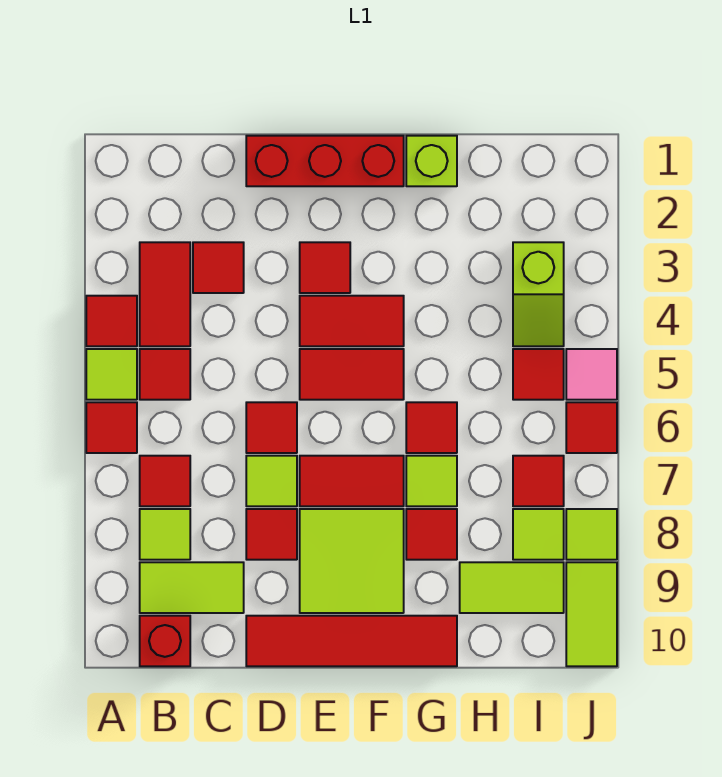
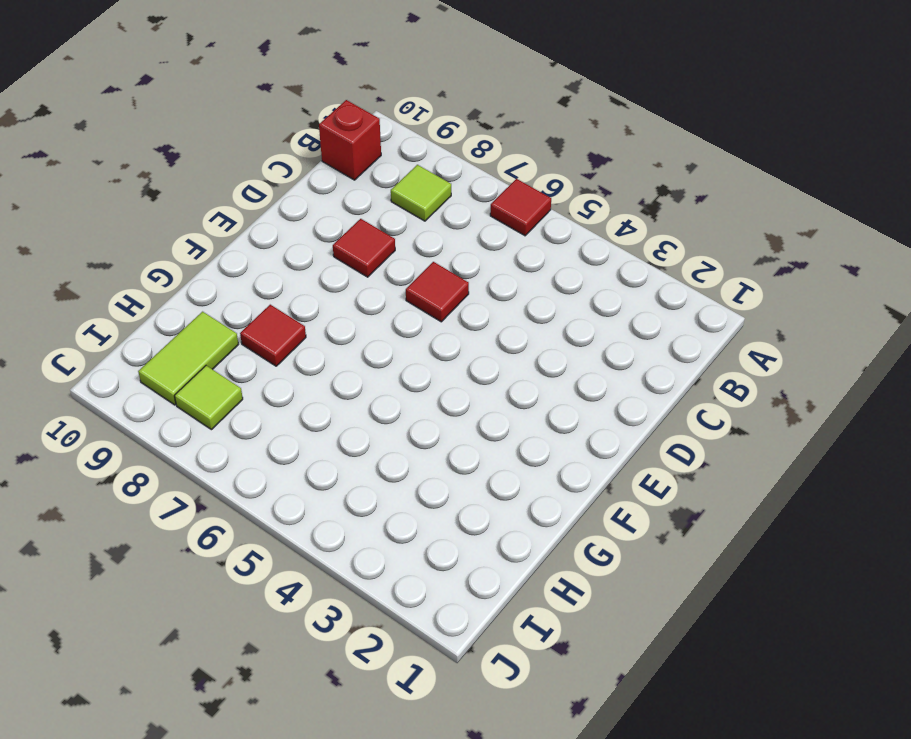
none -> red 1x1 tile [86,296,137,346]
none -> lime 1x1 tile [86,349,137,400]
none -> red 1x2 tile [140,242,190,346]
none -> red 1x1 tile [140,349,190,400]

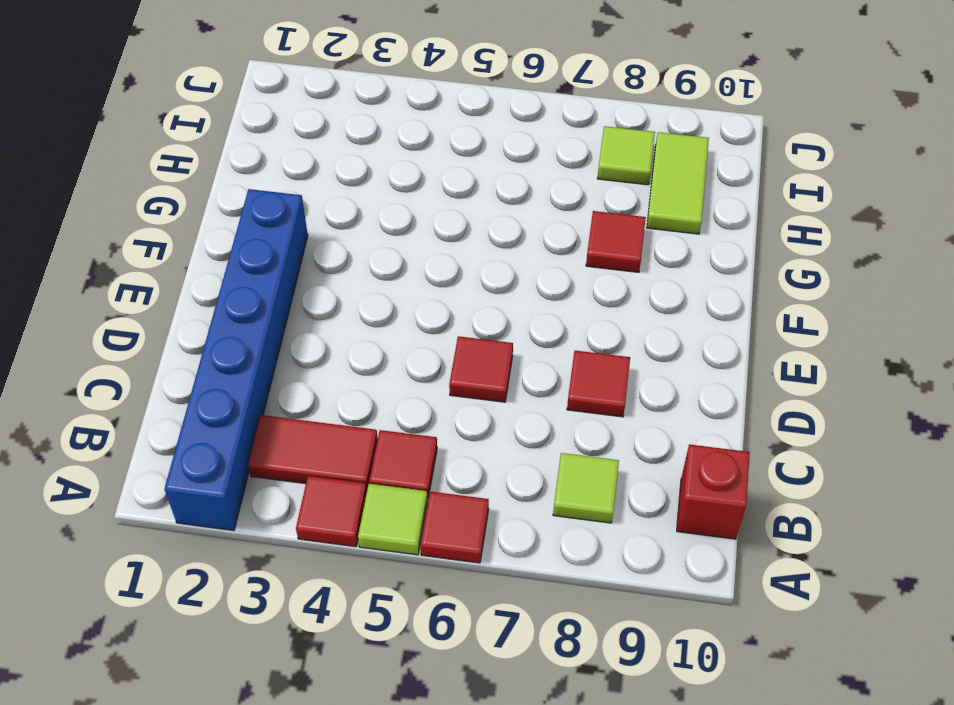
blue 1x6 brick [164,189,308,531] -> none
none -> red 1x1 tile [140,456,190,506]
none -> lime 1x2 tile [140,562,244,613]
none -> red 1x1 tile [193,242,244,293]
none -> red 1x3 brick [246,136,404,186]

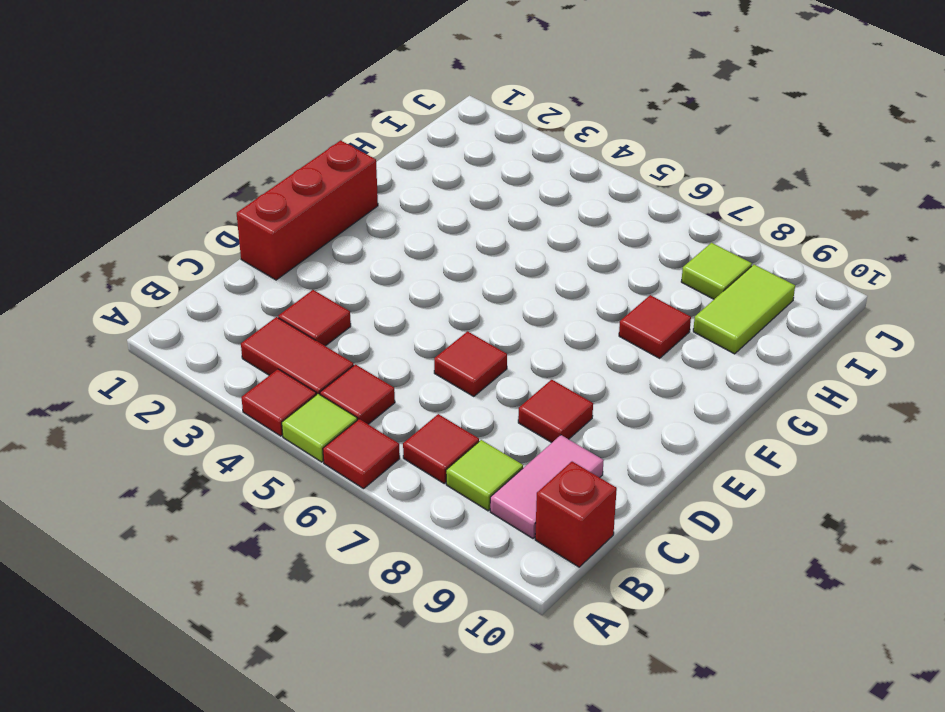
pink 1x2 tile [490,435,604,538] -> lime 1x2 tile [140,562,244,613]
none -> lime 1x1 tile [246,456,297,506]
none -> red 1x4 tile [246,616,457,666]
none -> red 1x1 tile [300,242,350,293]
none -> red 1x2 tile [300,296,404,346]

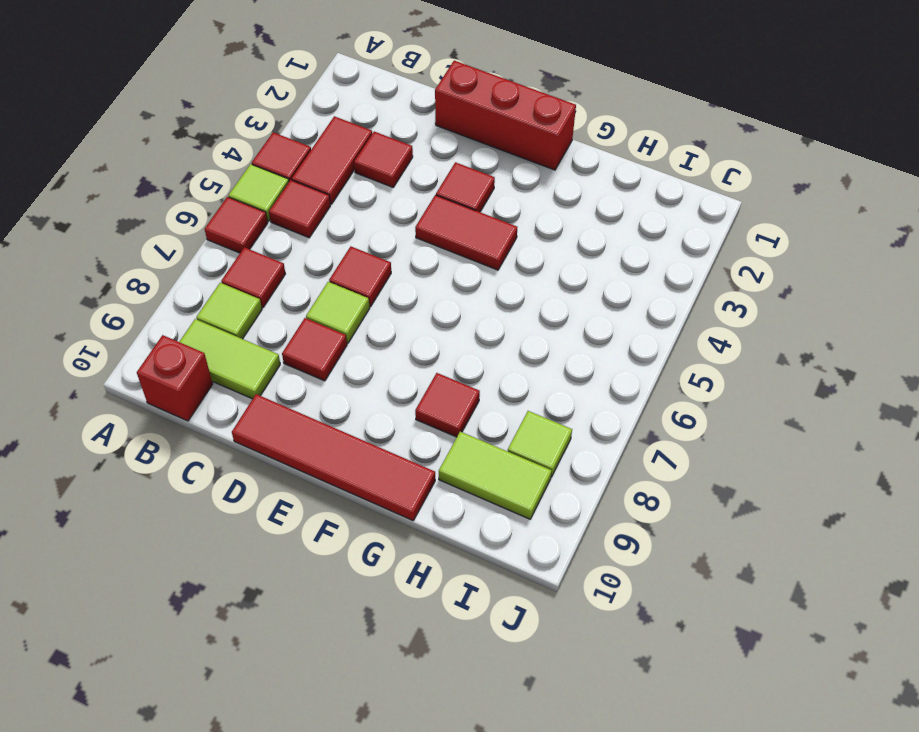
none -> red 1x2 tile [300,349,404,400]
none -> red 1x2 tile [300,456,404,506]
none -> lime 2x2 tile [300,509,404,613]
none -> lime 1x1 brick [406,136,457,186]

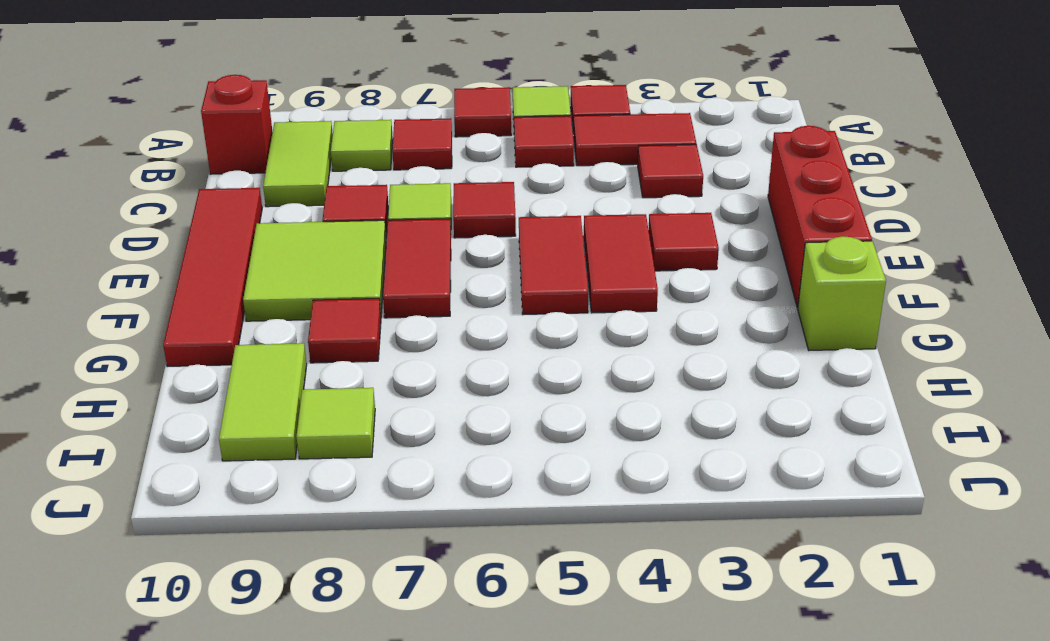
none -> red 1x1 tile [406,402,457,453]
none -> lime 1x1 tile [406,456,457,506]
none -> lime 1x2 slope [513,242,564,346]
none -> red 1x1 tile [513,349,564,400]

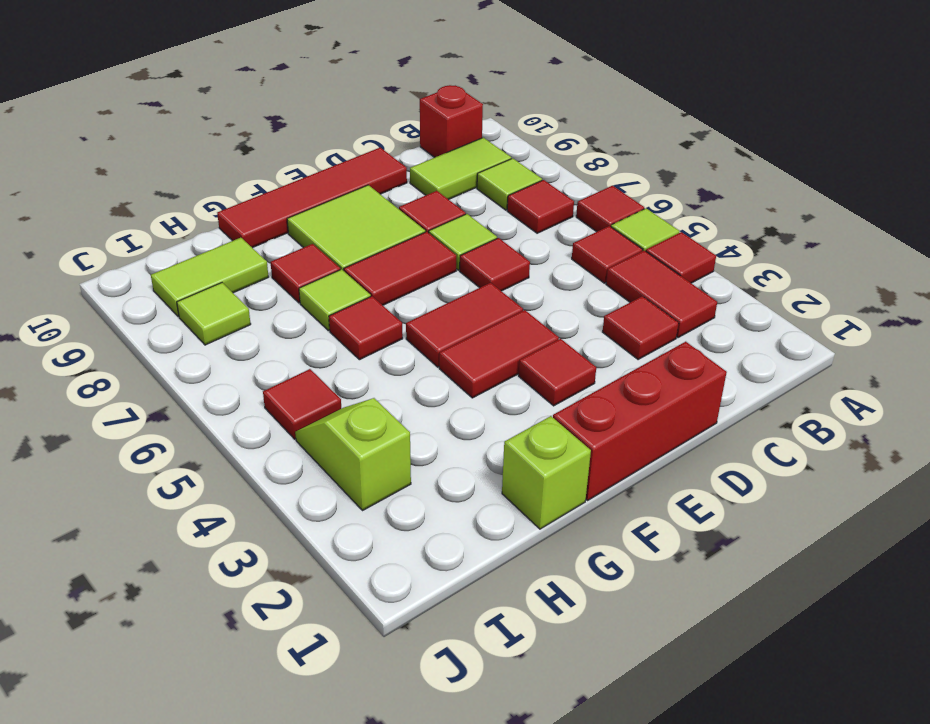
none -> red 1x1 tile [513,456,564,506]
none -> pink 1x1 tile [566,349,617,400]
none -> red 1x1 tile [566,402,617,453]
none -> lime 1x1 tile [566,509,617,560]

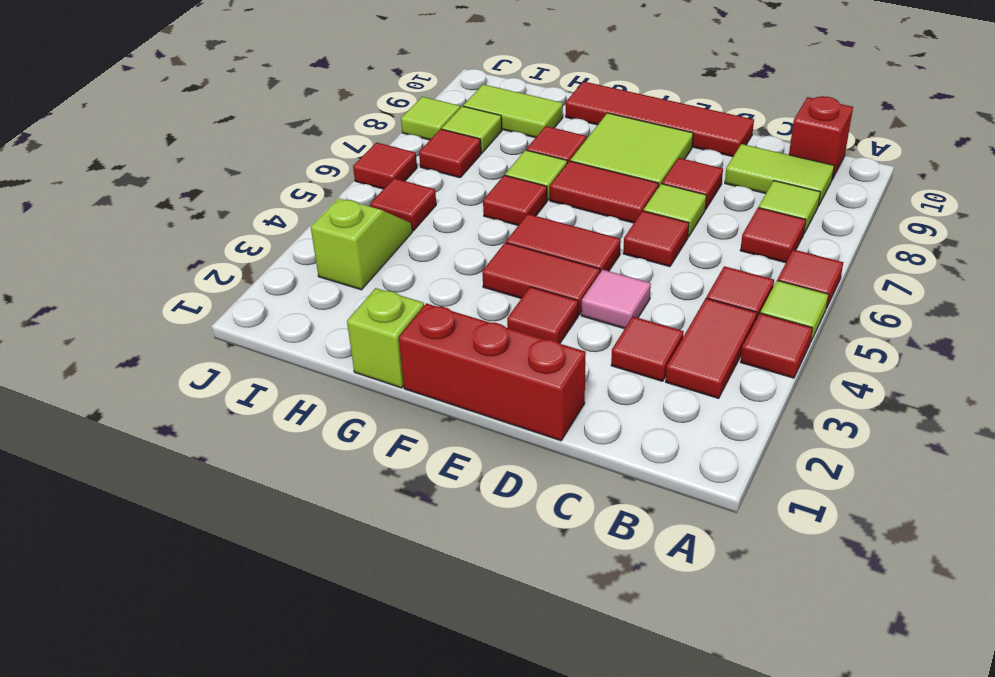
pink 1x1 tile [581,270,651,329] -> pink 1x1 tile moved to [566,349,617,400]
none -> lime 1x2 tile [566,562,617,666]

